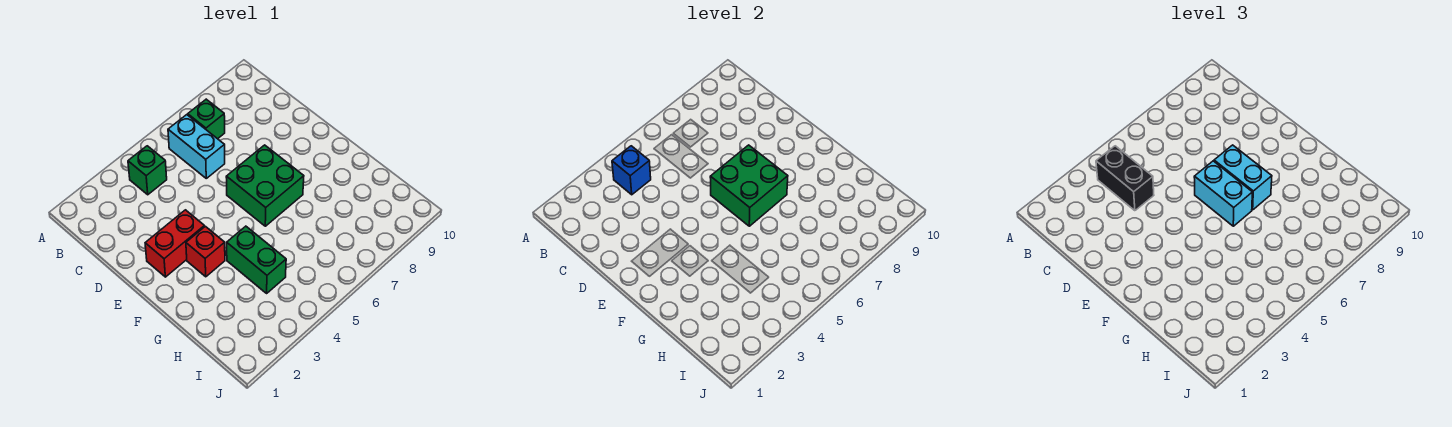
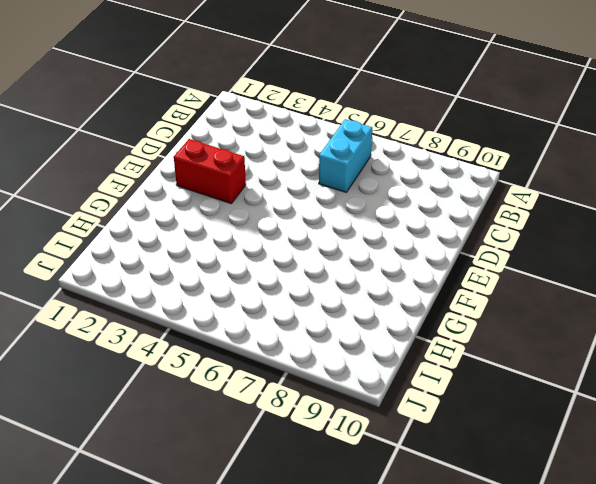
none -> green 1x1 brick [128,146,167,195]
none -> green 1x1 brick [188,99,225,139]
none -> green 2x2 brick [226,145,304,226]

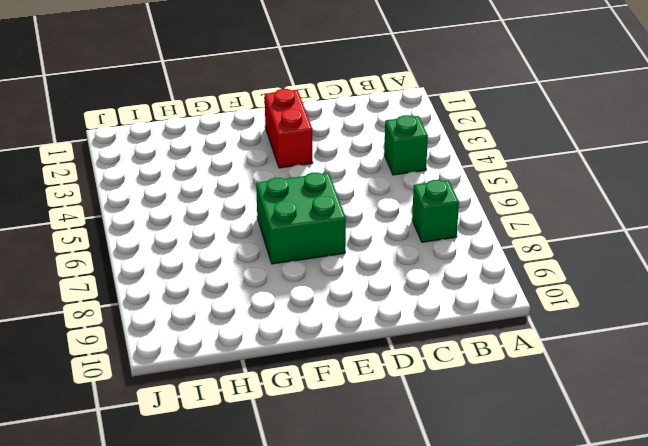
none -> cyan 1x2 brick [168,115,225,178]
none -> red 1x1 brick [186,226,225,277]
none -> green 1x2 brick [227,226,286,293]

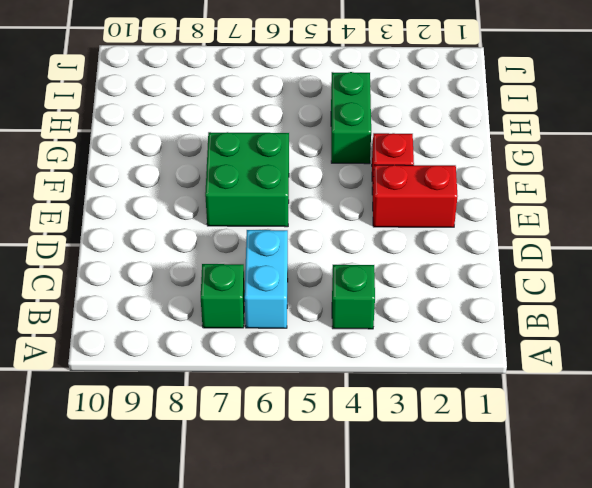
none -> blue 1x1 brick [612,146,651,195]
none -> green 2x2 brick [710,145,788,226]
none -> black 1x2 brick [1096,146,1154,211]

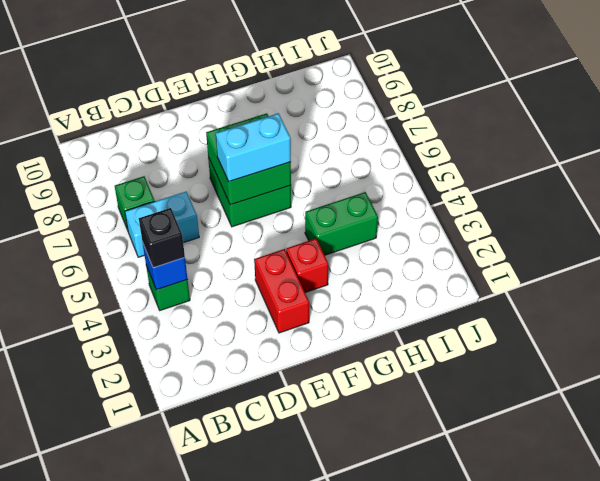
black 1x1 brick [139,208,185,268] -> black 1x2 brick [1096,146,1154,211]
none -> cyan 1x2 brick [1214,145,1272,210]

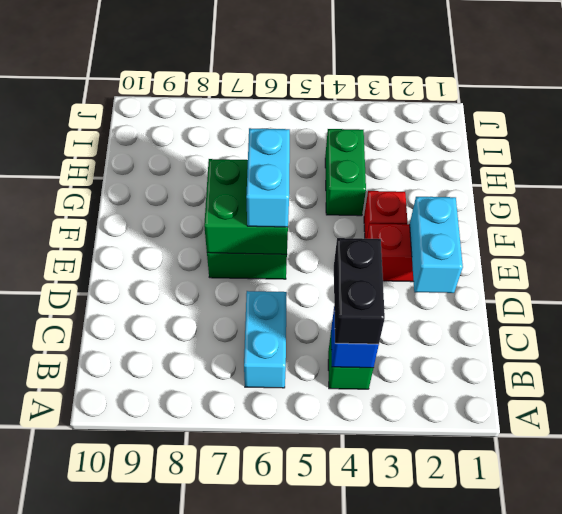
cyan 1x2 brick [410,197,463,293] -> cyan 1x2 brick moved to [1214,145,1272,210]
none -> green 1x1 brick [188,99,225,139]

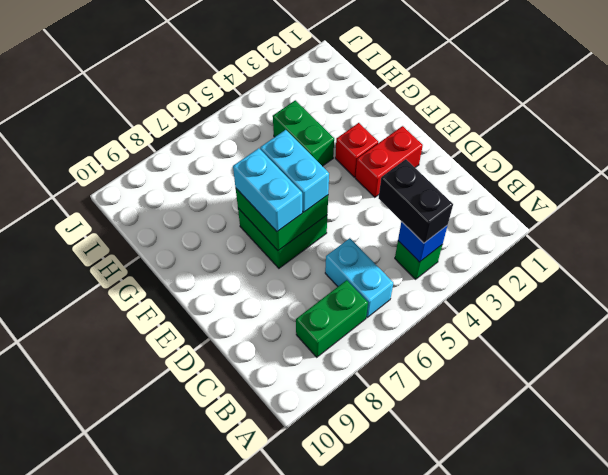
green 1x2 brick [296,280,368,357] -> green 1x1 brick [188,99,225,139]

